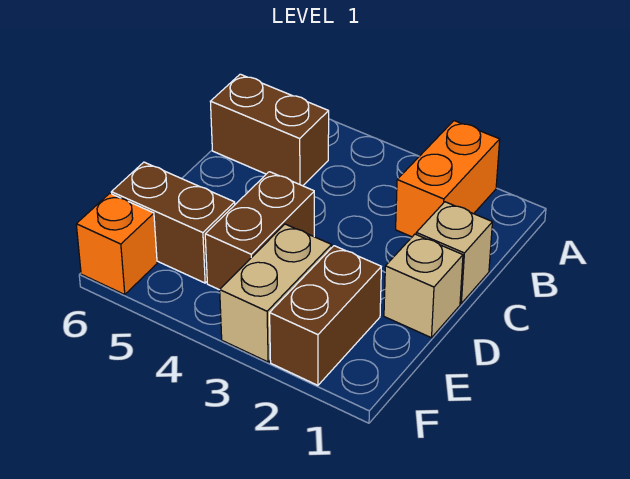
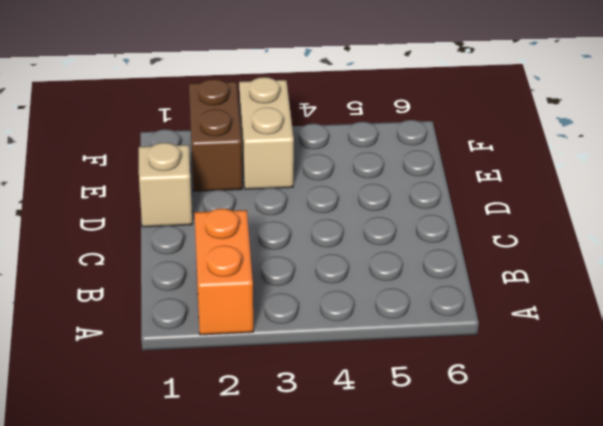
none -> brown 1x2 brick [210,74,329,186]
none -> tan 1x1 brick [416,202,492,303]

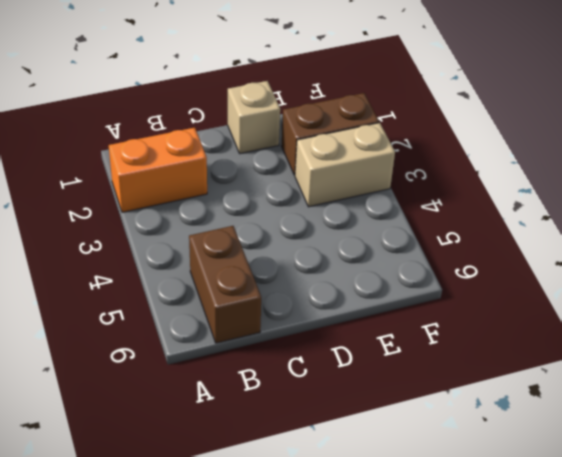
none -> tan 1x1 brick [416,202,492,303]
none -> brown 1x2 brick [205,172,314,290]

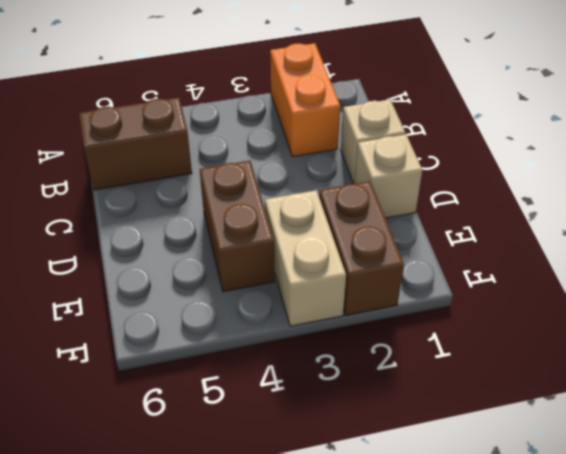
none -> brown 1x2 brick [111,162,235,283]
none -> orange 1x1 brick [76,193,157,294]

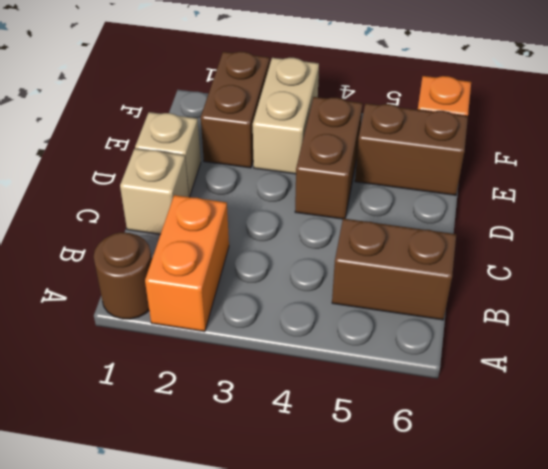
brown 1x1 round brick [94,232,152,319] -> none

